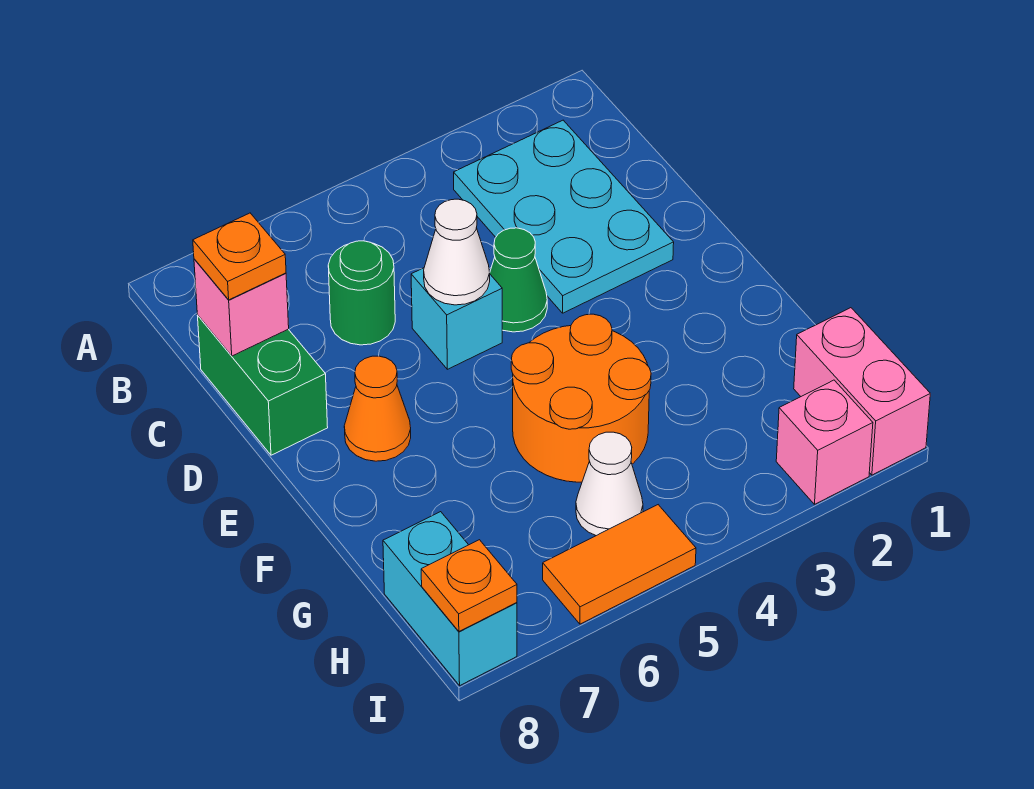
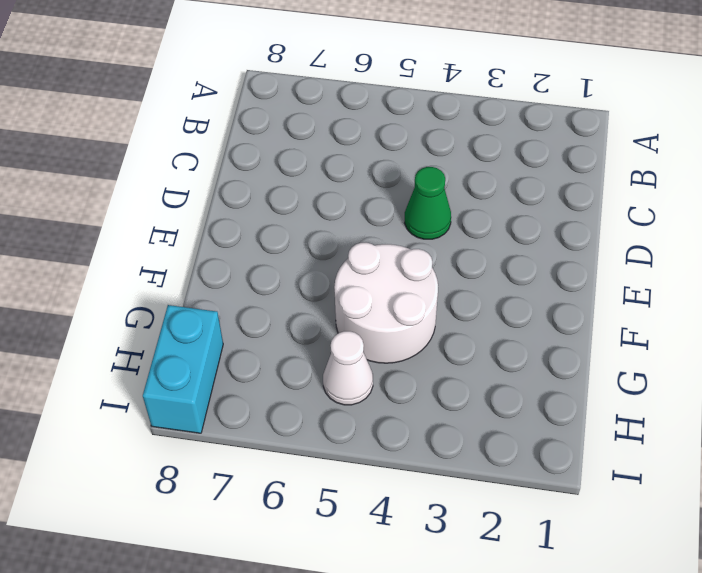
white 2x2 round brick [334,243,438,363] -> orange 2x2 round brick [511,314,651,482]
none -> cyan 2x3 plate [454,120,674,313]
none -> green 1x1 round brick [328,241,395,345]
none -> green 1x2 brick [198,316,328,455]

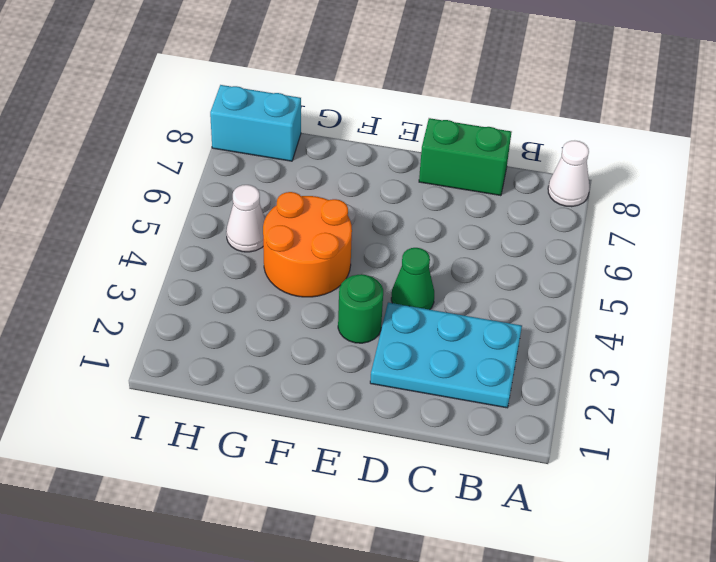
white 1x1 cone [548,141,590,207] -> white 1x1 cone moved to [424,199,490,305]
green 1x1 round brick [338,274,383,343] -> green 1x1 round brick moved to [328,241,395,345]
none -> cyan 1x1 brick [411,268,502,369]
none -> orange 1x1 cone [344,356,411,461]
none -> pink 1x2 brick [794,308,930,475]

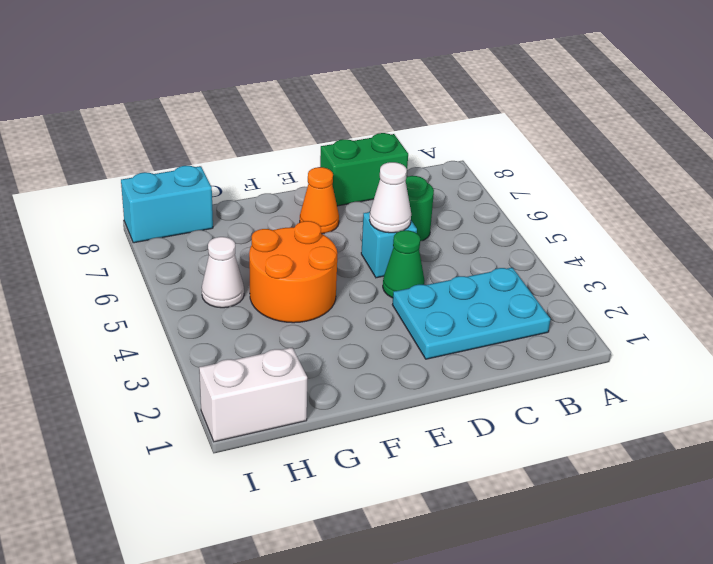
white 1x2 brick [199,348,307,442] -> pink 1x2 brick [794,308,930,475]
none -> pink 1x1 brick [776,380,873,504]
none -> orange 1x2 tile [543,505,696,624]
none -> pink 1x1 brick [194,259,289,356]

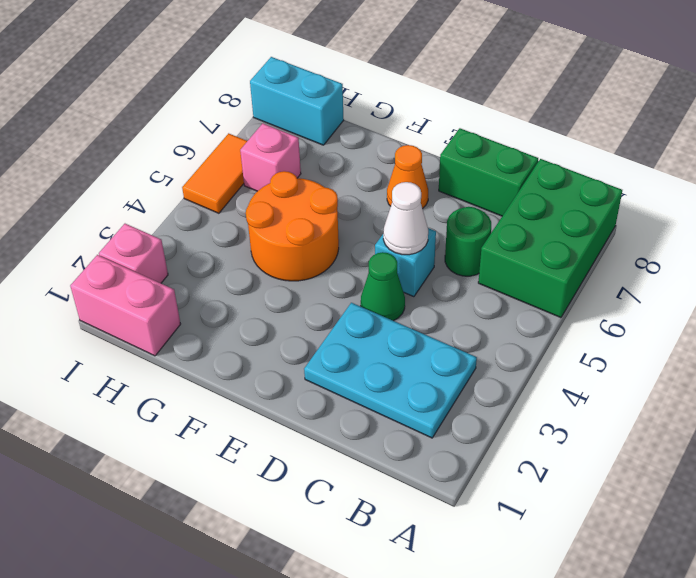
green 2x3 brick [478,159,622,318] -> none
pink 1x1 brick [240,123,301,191] -> pink 1x1 brick moved to [194,259,289,356]
none -> white 1x1 cone [576,432,643,536]
none -> orange 1x1 plate [421,540,517,631]
none -> orange 1x1 plate [193,213,286,300]

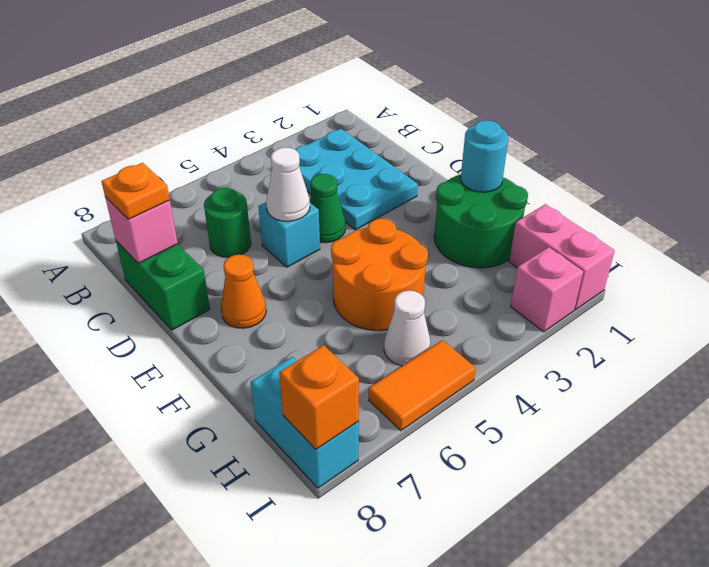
green 2x2 round brick [434,174,528,268] -> none
cyan 1x1 round brick [461,120,508,192] -> none
orange 1x1 brick [279,345,359,449] -> orange 1x1 plate [421,540,517,631]

